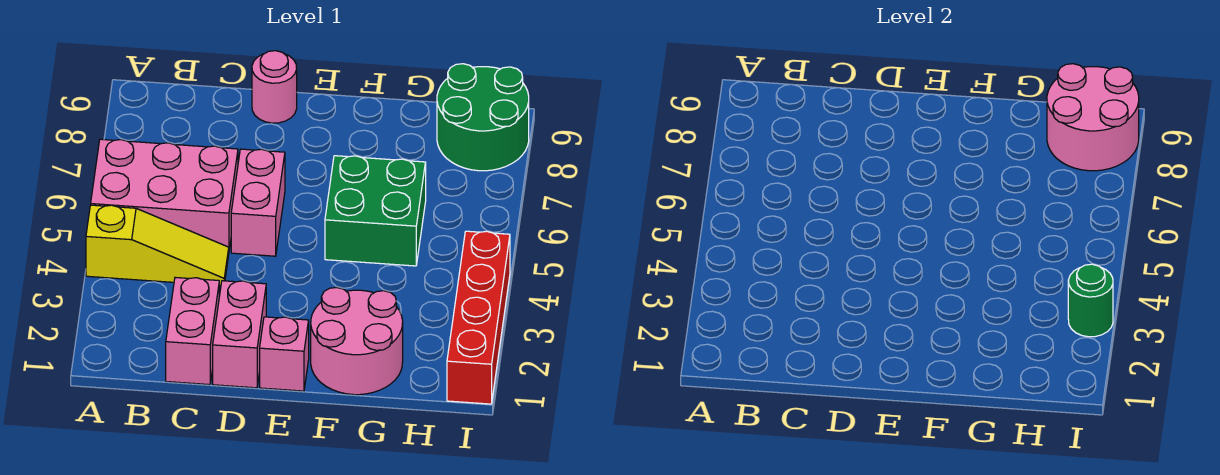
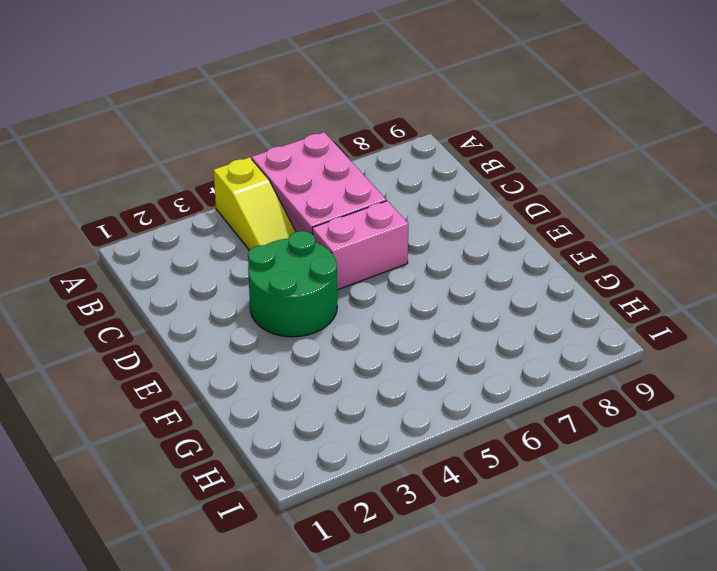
green 2x2 round brick [248,231,337,337] -> green 2x2 round brick moved to [437,64,529,171]
none -> pink 1x2 brick [166,277,219,385]
none -> pink 1x2 brick [213,281,266,388]
none -> pink 1x1 round brick [252,51,297,123]

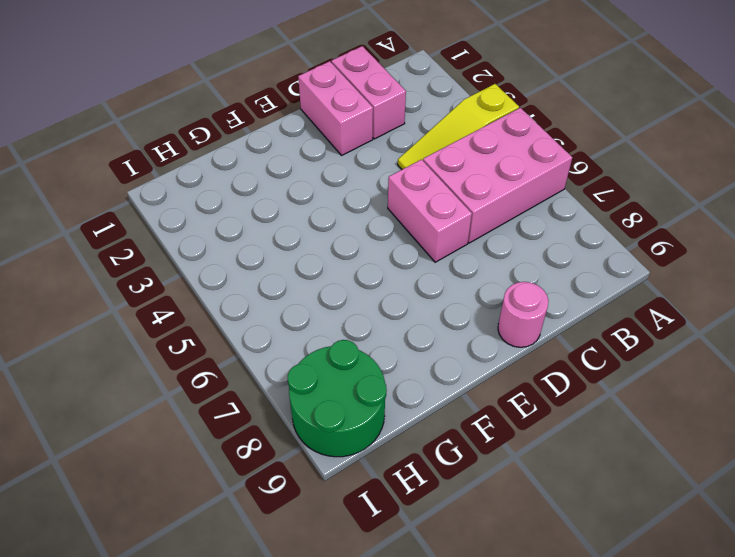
none -> pink 1x1 brick [260,317,309,391]
none -> pink 2x2 round brick [311,288,403,395]
none -> green 2x2 brick [325,156,426,266]

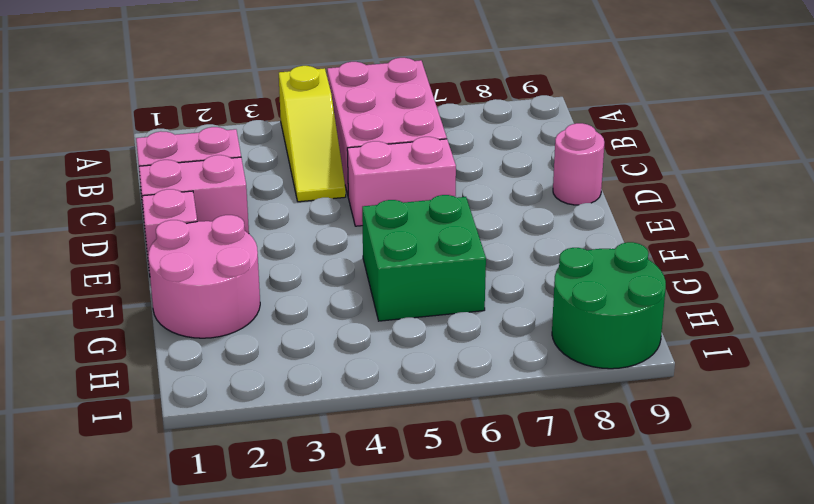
none -> red 1x4 brick [447,231,510,404]
none -> pink 2x2 round brick [1047,64,1139,171]
none -> green 1x1 round brick [1068,264,1113,337]

